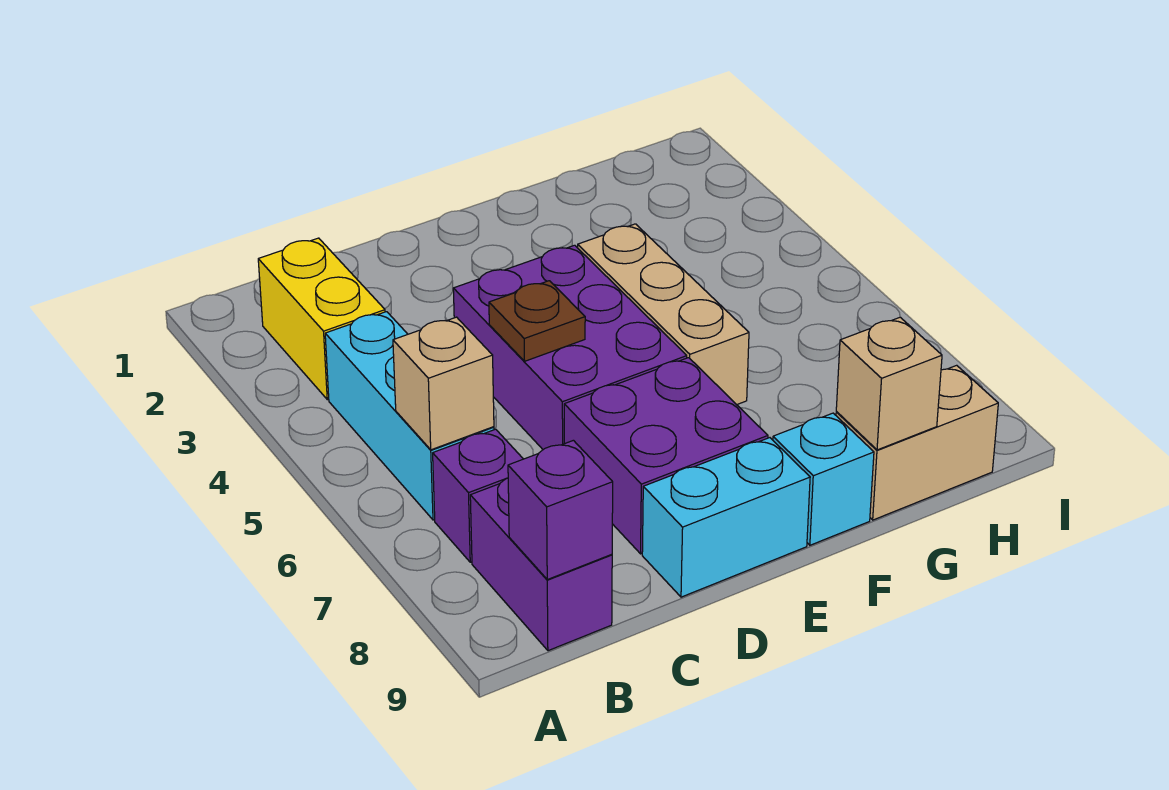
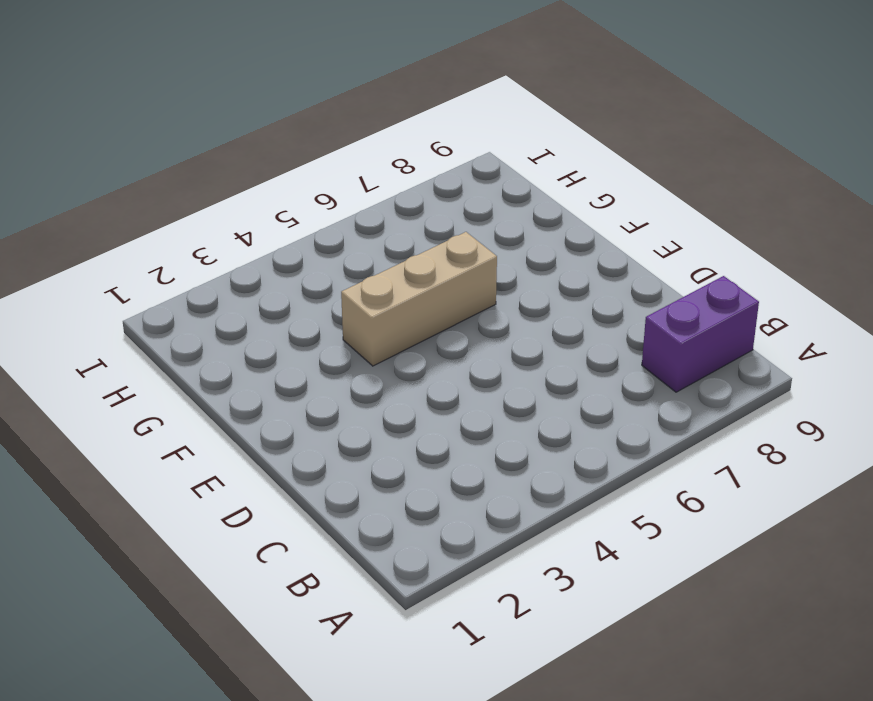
none -> yellow 1x2 brick [258,238,385,400]
none -> cyan 1x3 brick [325,312,494,520]
none -> purple 1x1 brick [433,429,523,562]

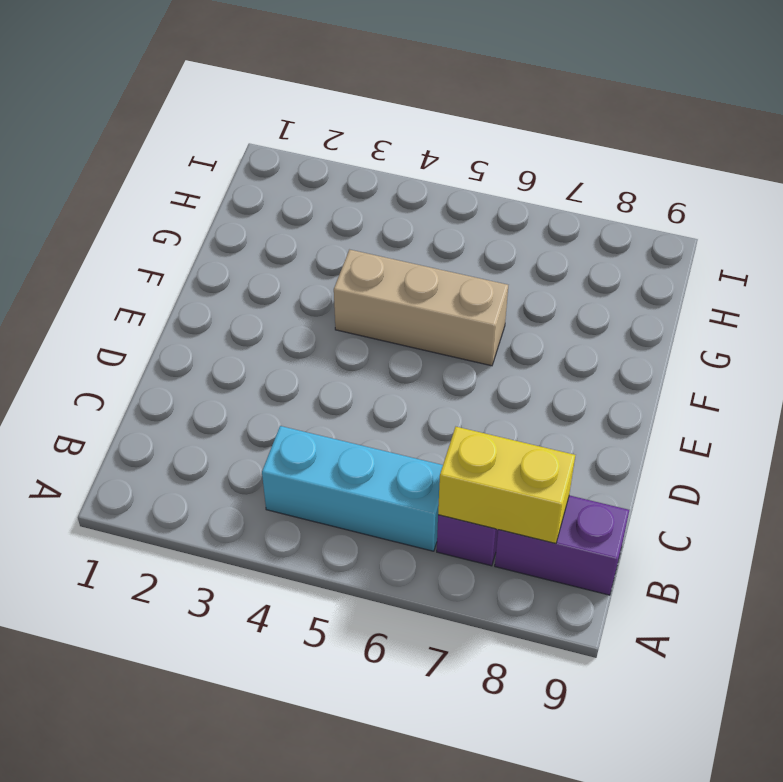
yellow 1x2 brick [438,427,575,543] -> yellow 1x2 brick moved to [258,238,385,400]
none -> purple 2x3 brick [453,245,687,449]
none -> purple 2x2 brick [564,358,768,554]
none -> cyan 1x2 brick [642,438,810,597]

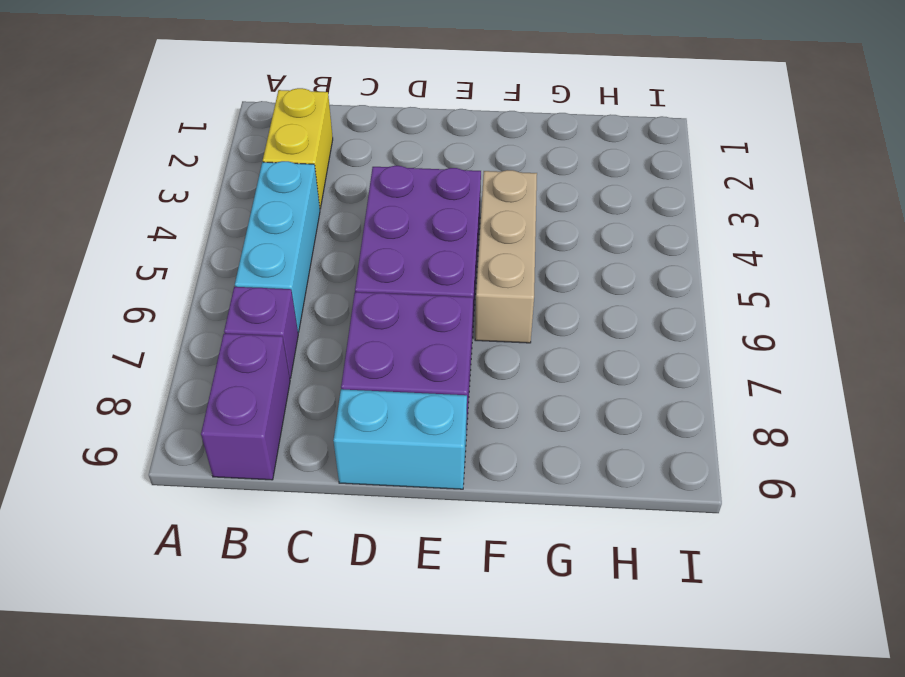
none -> cyan 1x1 brick [773,413,874,545]
none -> tan 1x2 brick [836,365,998,520]
none -> tan 1x1 brick [393,317,494,450]

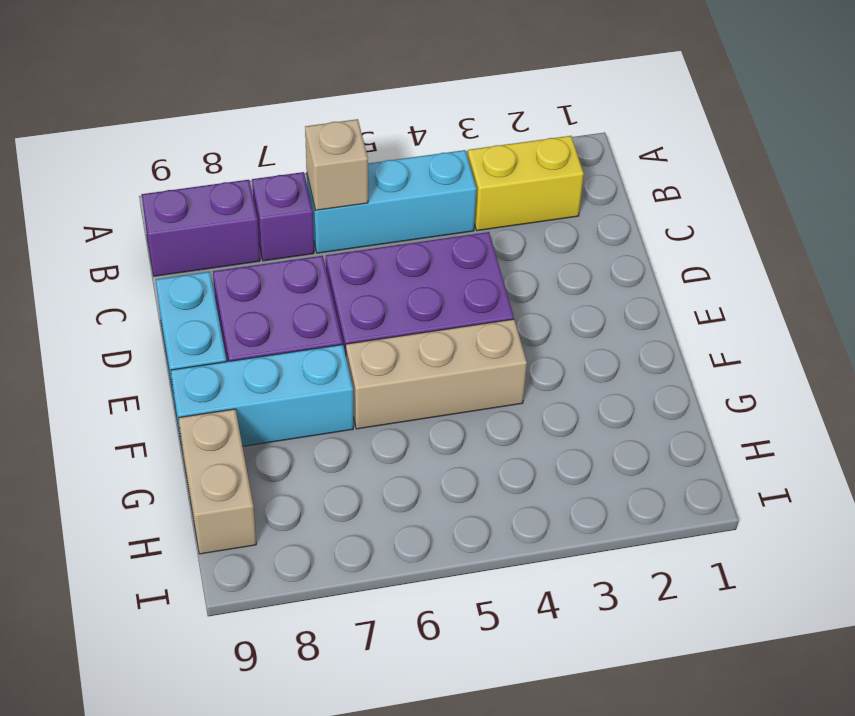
cyan 1x3 brick [171,345,353,452] -> cyan 1x1 brick [773,413,874,545]
none -> purple 1x1 brick [508,440,613,580]
none -> brown 1x1 plate [489,281,585,361]
none -> tan 1x1 brick [836,317,942,450]

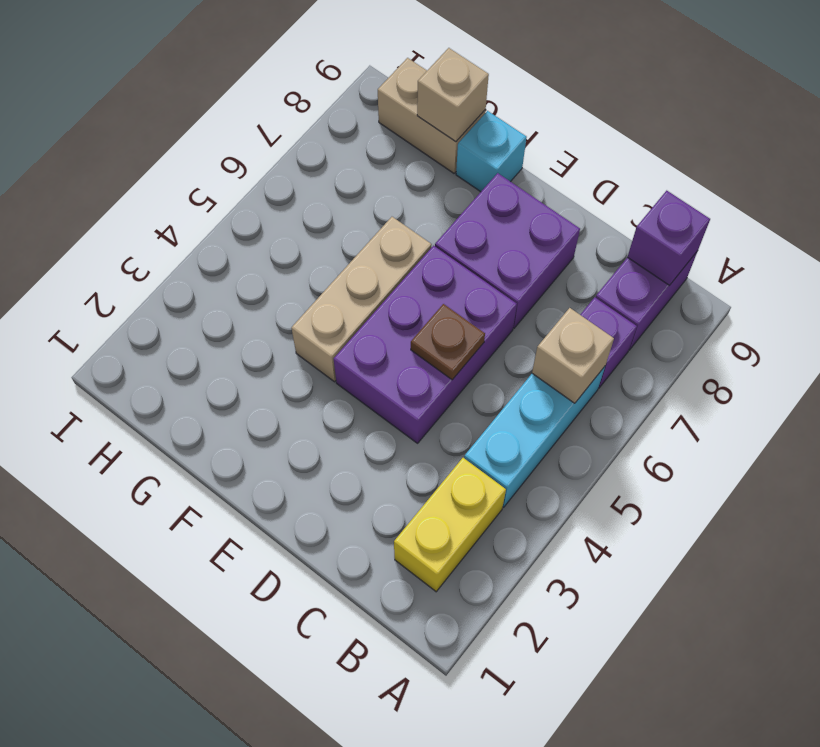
none -> cyan 1x2 brick [642,438,810,597]

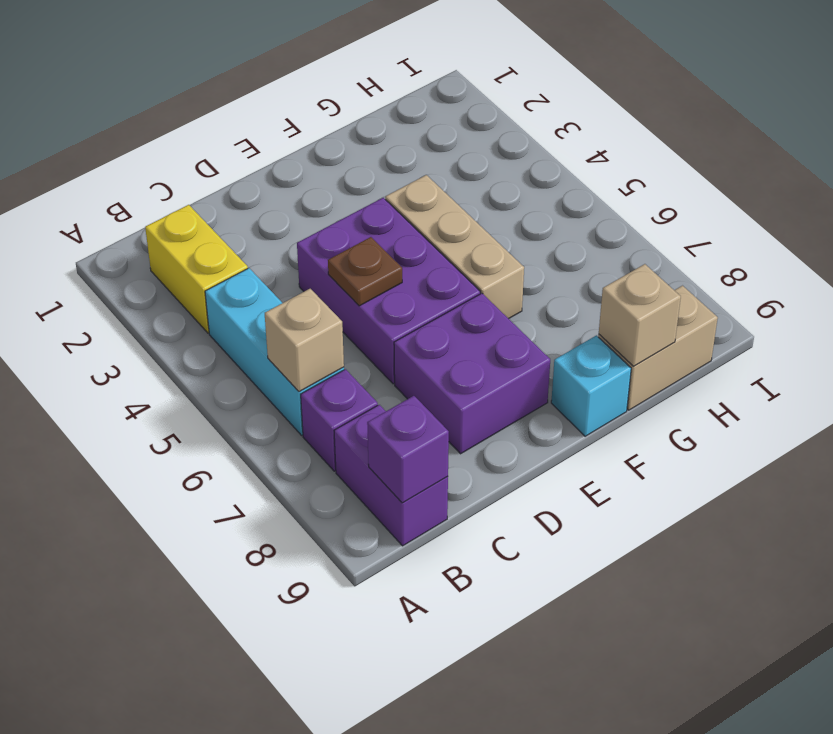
none -> cyan 1x2 brick [642,438,810,597]

